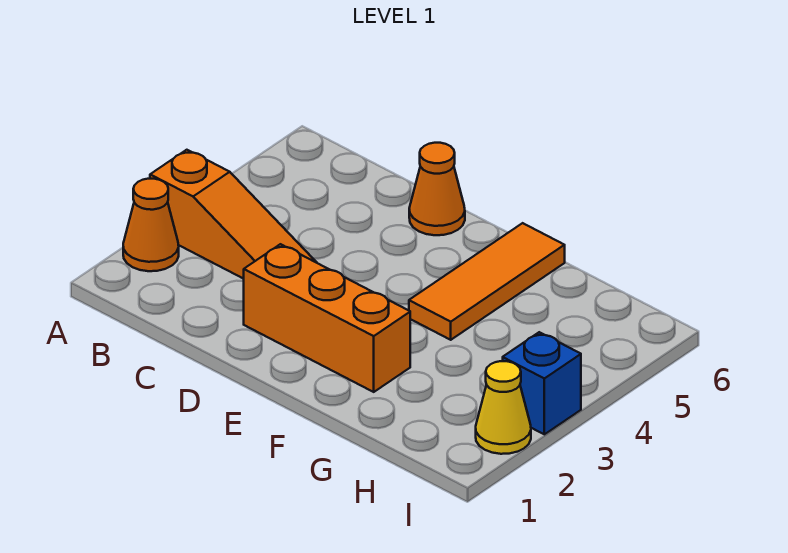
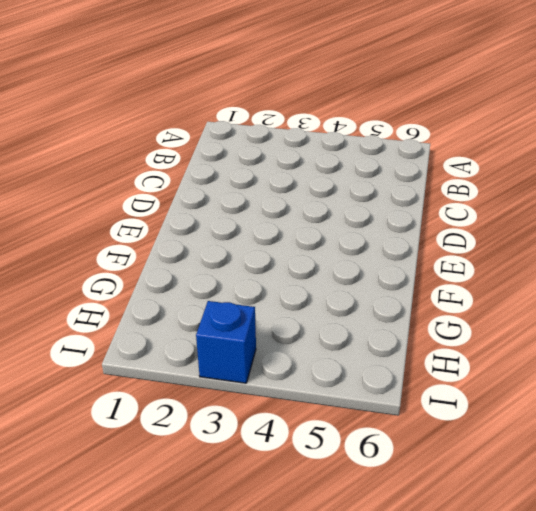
none -> orange 1x1 cone [123,179,179,271]
none -> orange 1x3 slope [150,150,317,279]

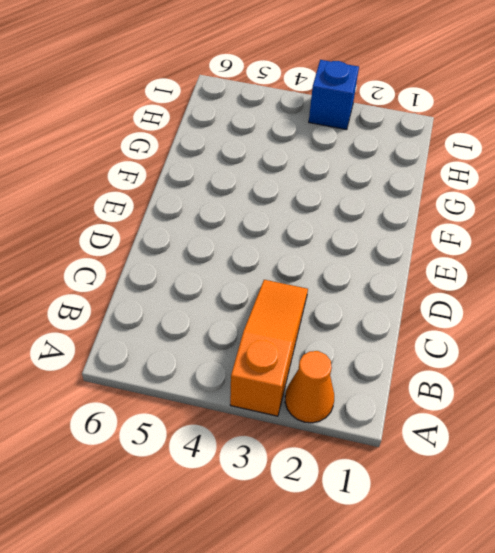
none -> orange 1x3 brick [244,244,410,392]
none -> orange 1x1 cone [409,143,465,235]

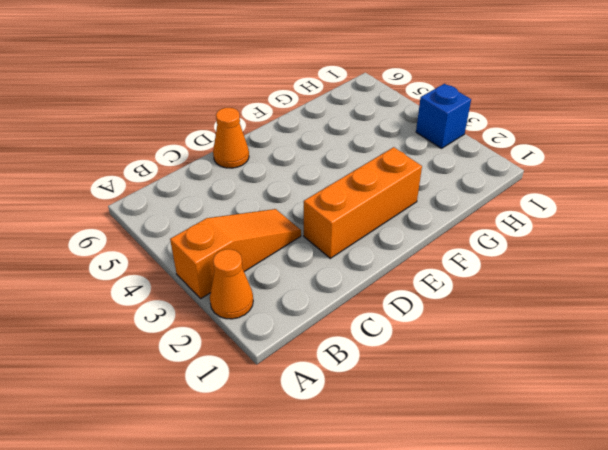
none -> orange 1x3 tile [409,223,565,340]
none -> yellow 1x1 cone [476,361,531,454]

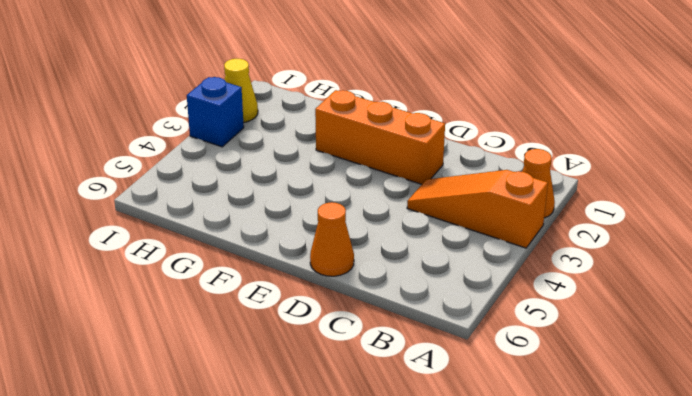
none -> orange 1x3 tile [409,223,565,340]

